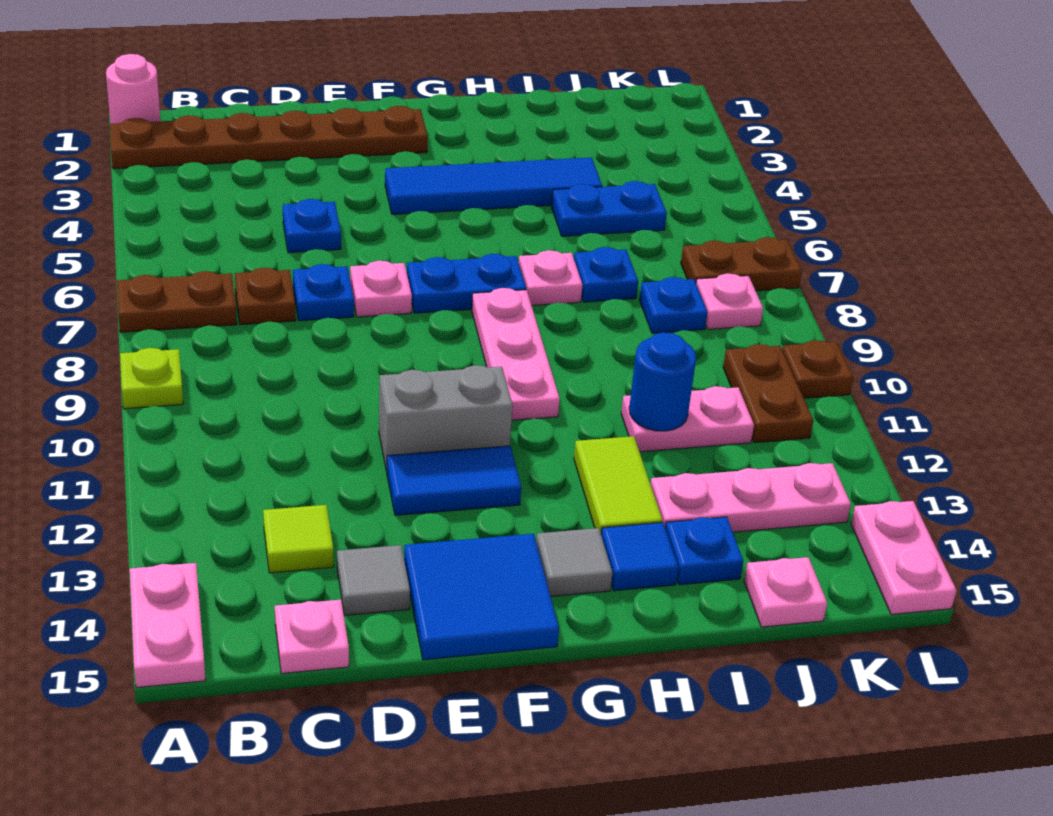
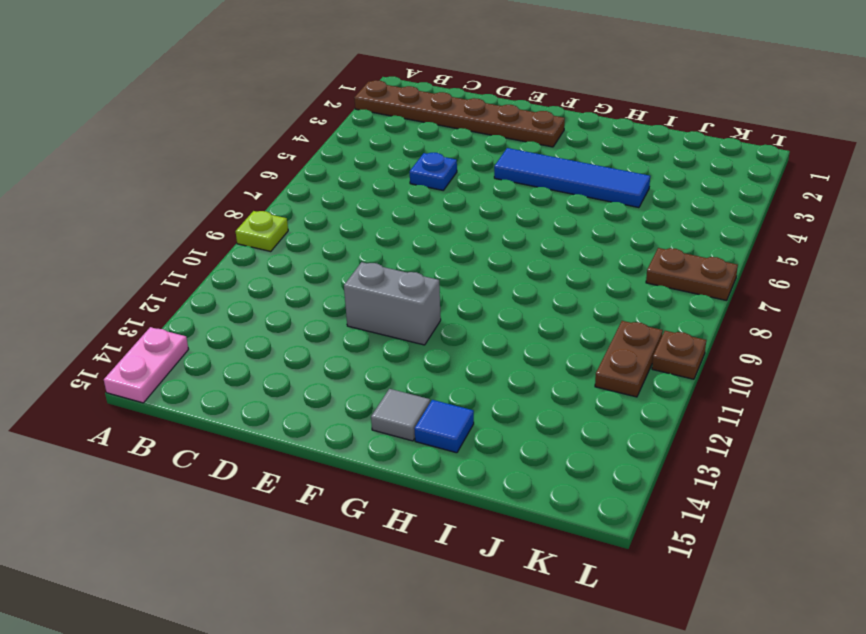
none -> pink 1x1 round brick [106,54,161,124]
none -> brown 1x2 plate [117,271,237,332]
none -> brown 1x1 plate [235,268,296,325]
none -> lime 1x1 tile [263,505,334,573]

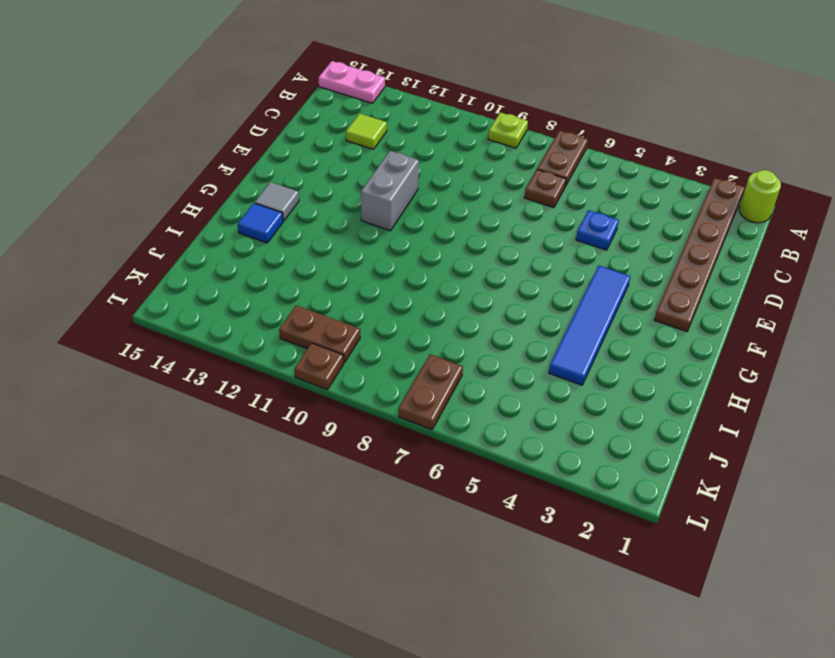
lime 1x1 round brick [739,170,781,223] -> pink 1x1 round brick [106,54,161,124]
none -> pink 1x1 plate [275,600,349,674]
none -> blue 1x1 plate [293,264,354,321]
none -> grey 1x1 tile [337,545,410,615]
none -> pink 1x1 plate [350,261,412,317]

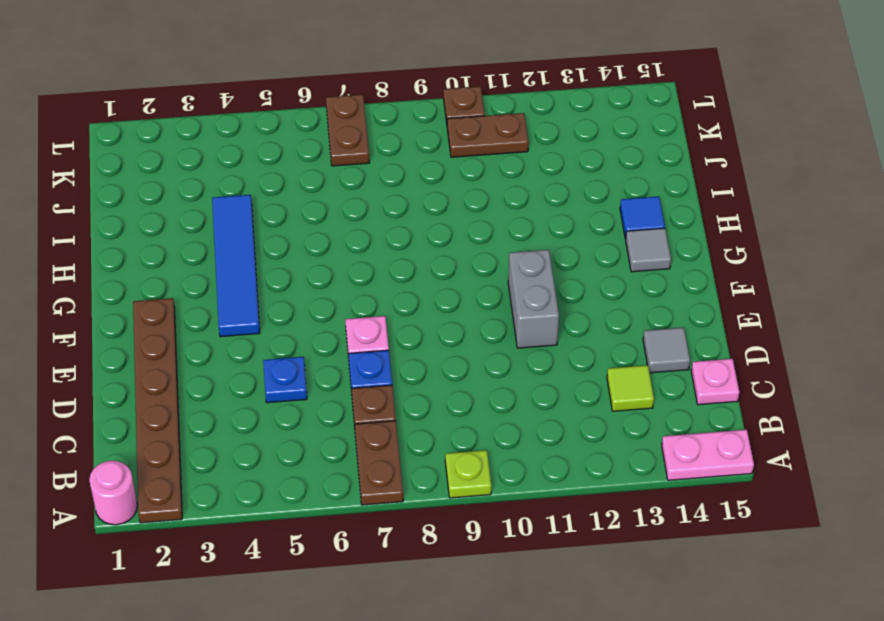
none -> blue 1x2 tile [387,446,521,515]
none -> blue 2x2 tile [404,534,559,660]
none -> blue 1x2 plate [407,254,526,313]
none -> pink 1x3 plate [472,288,560,420]

